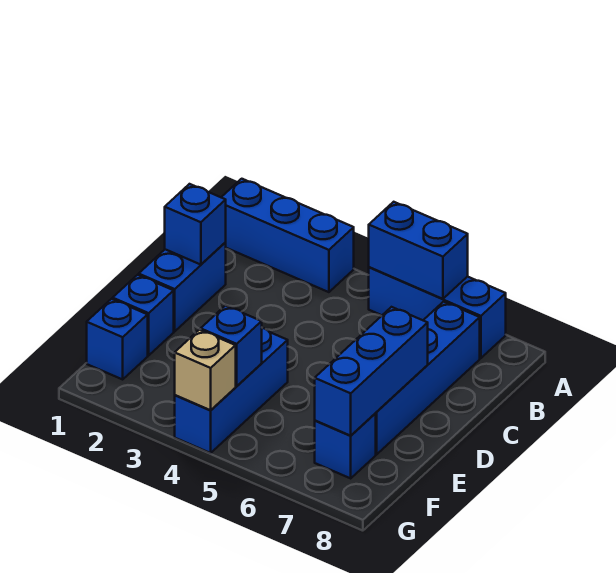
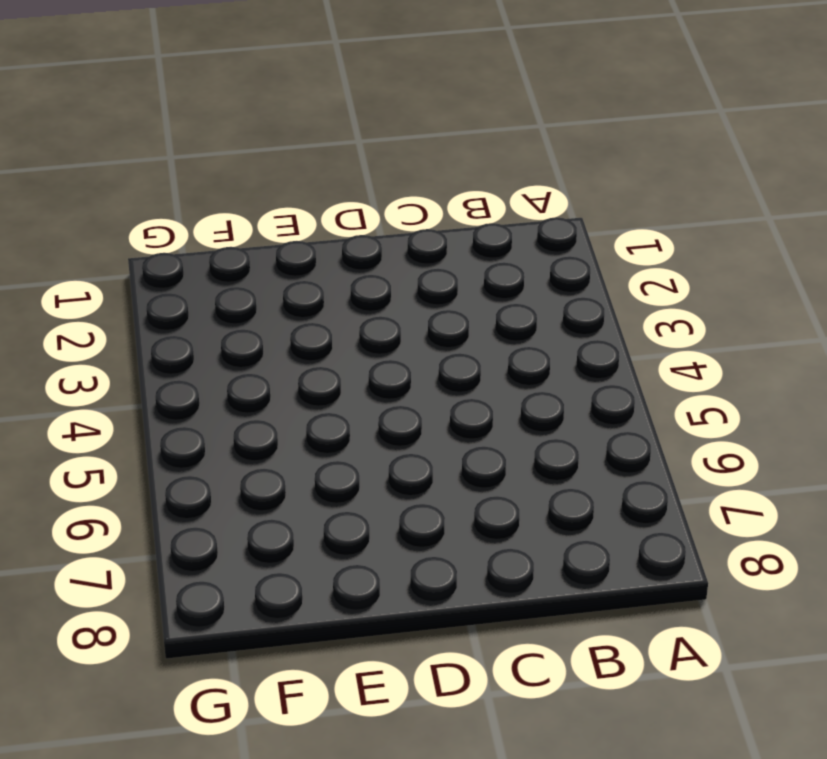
none -> blue 1x3 brick [221,179,354,292]
none -> blue 1x3 brick [369,267,506,358]
none -> blue 1x4 brick [375,302,480,454]

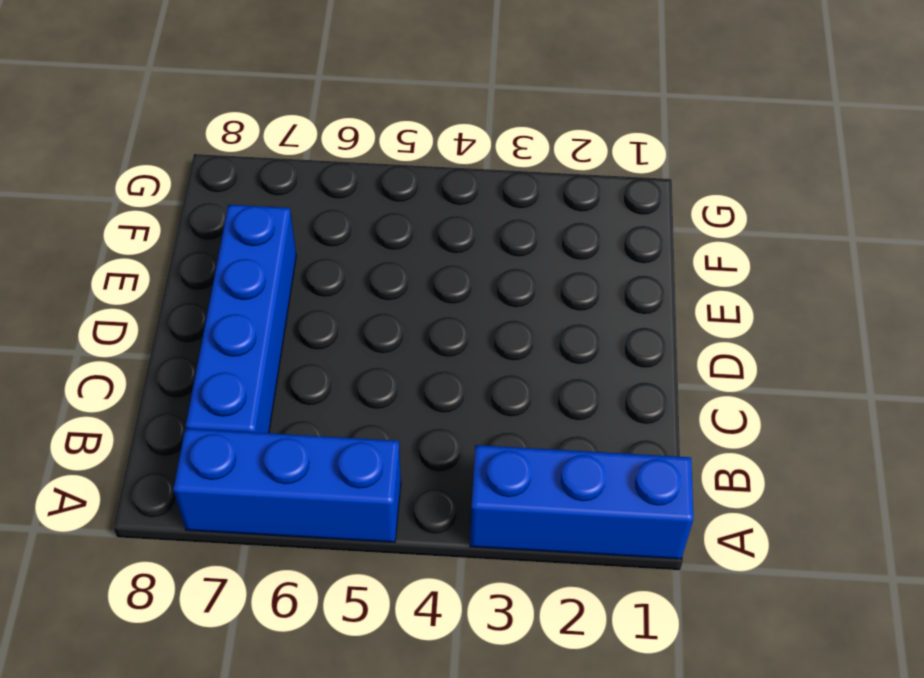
none -> blue 1x2 brick [139,243,226,331]
none -> blue 1x1 brick [113,275,174,355]
none -> blue 1x3 brick [175,328,288,453]

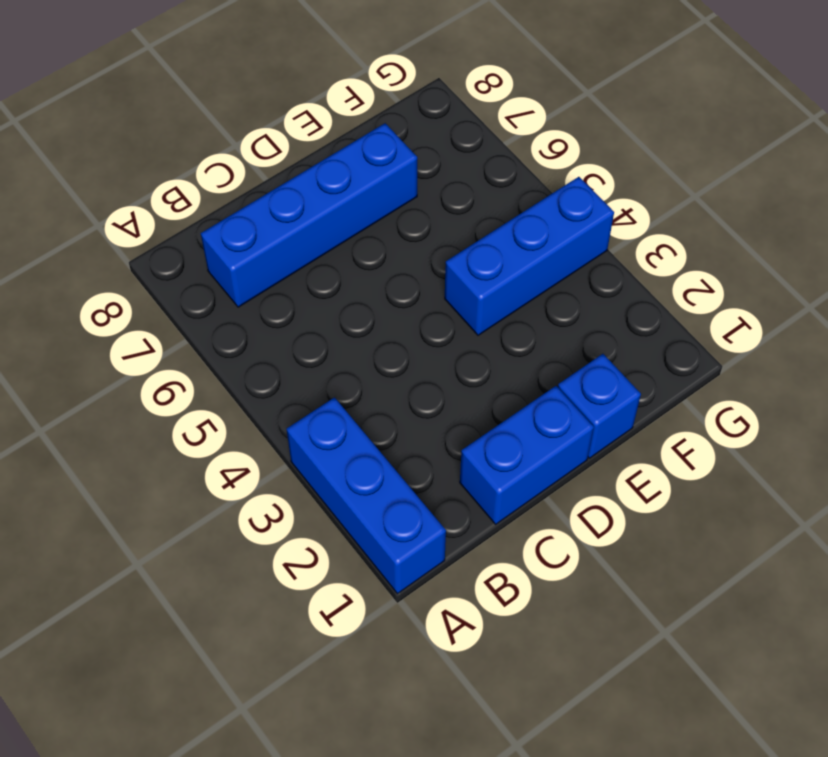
none -> blue 1x3 brick [369,267,506,358]
none -> blue 1x1 brick [87,299,148,379]
none -> blue 1x1 brick [315,414,376,478]

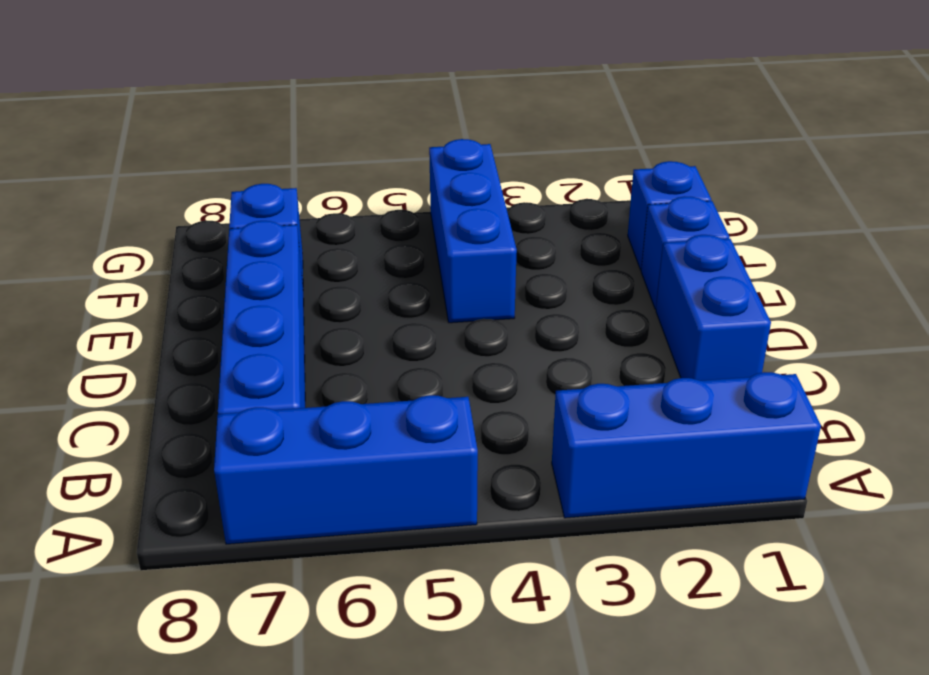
none -> blue 1x2 brick [369,202,468,299]
none -> blue 1x1 brick [165,184,226,265]
none -> blue 1x3 brick [315,307,428,436]

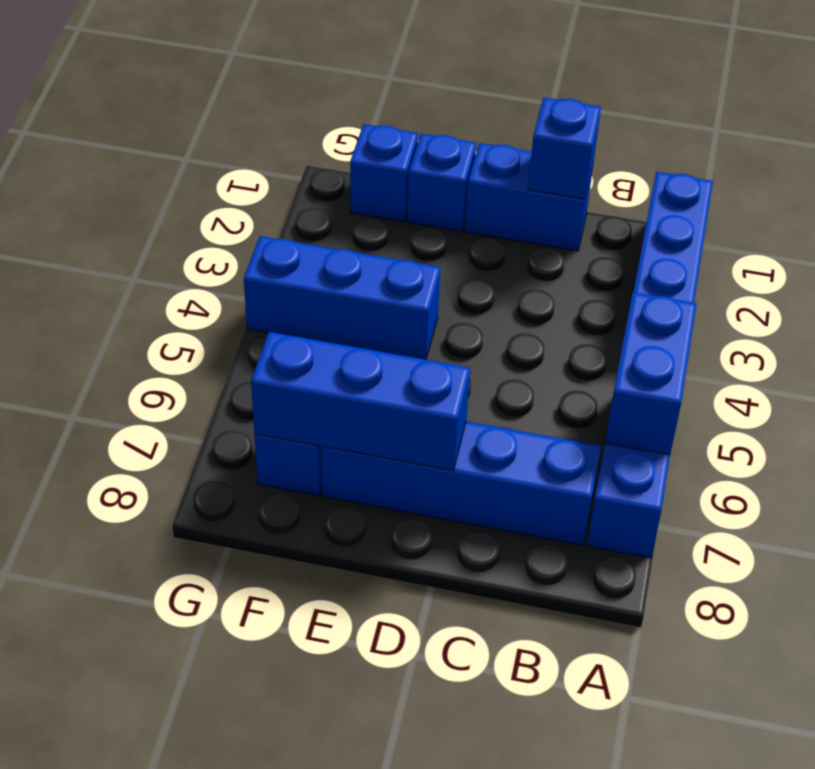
none -> blue 1x1 brick [201,306,262,386]
none -> tan 1x1 brick [175,330,236,410]

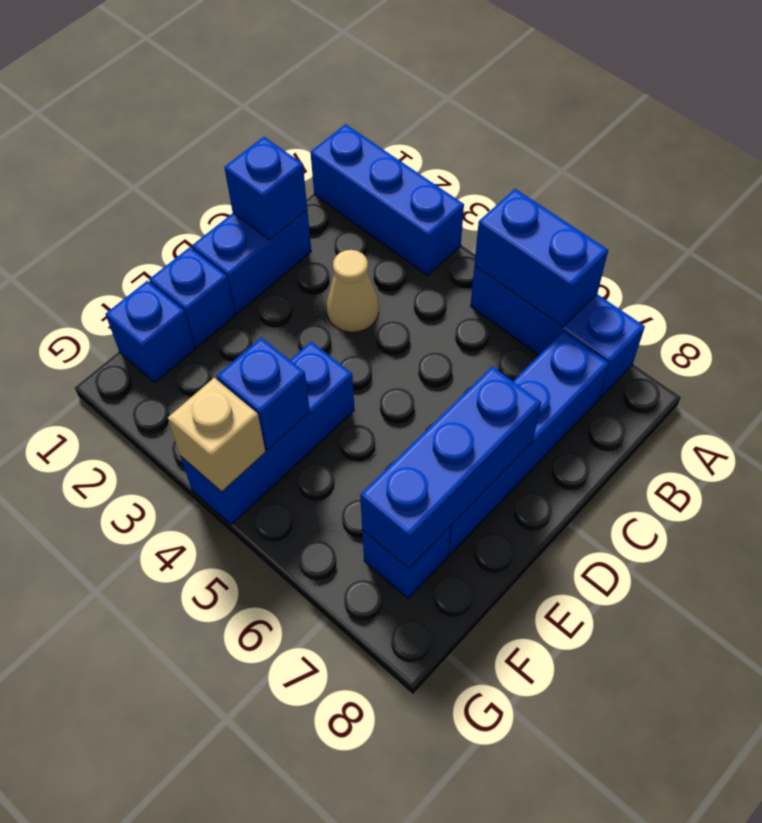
tan 1x1 cone [327,250,379,332] -> none

